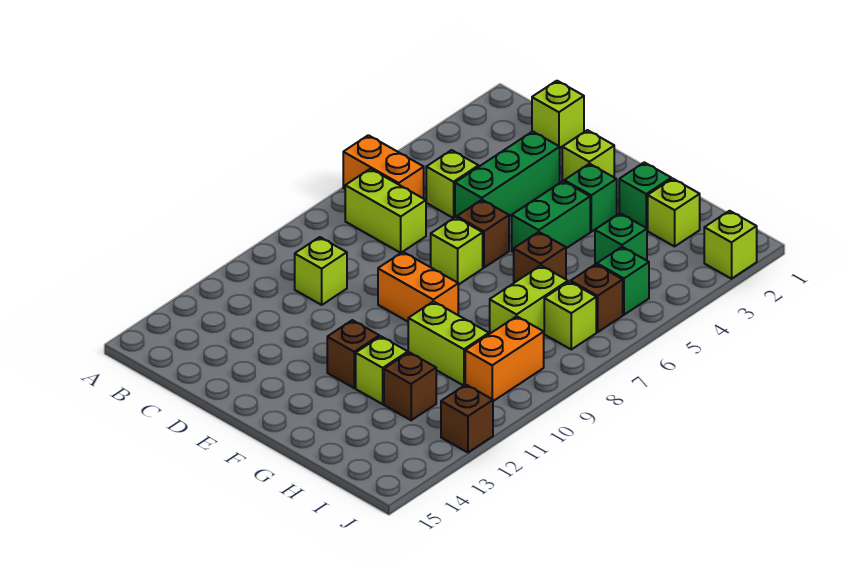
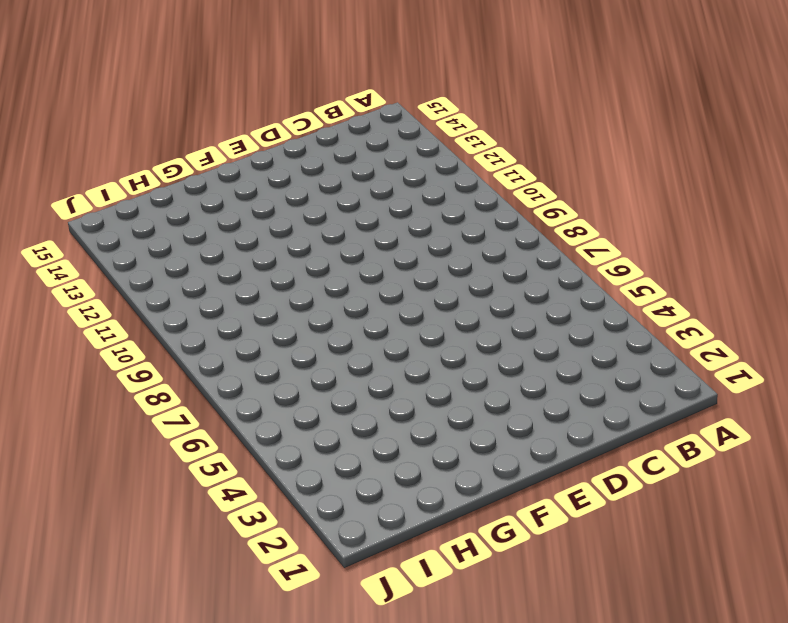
none -> orange 1x2 brick [343,135,424,199]
none -> lime 1x2 brick [345,169,426,253]
none -> lime 1x1 brick [532,81,584,148]

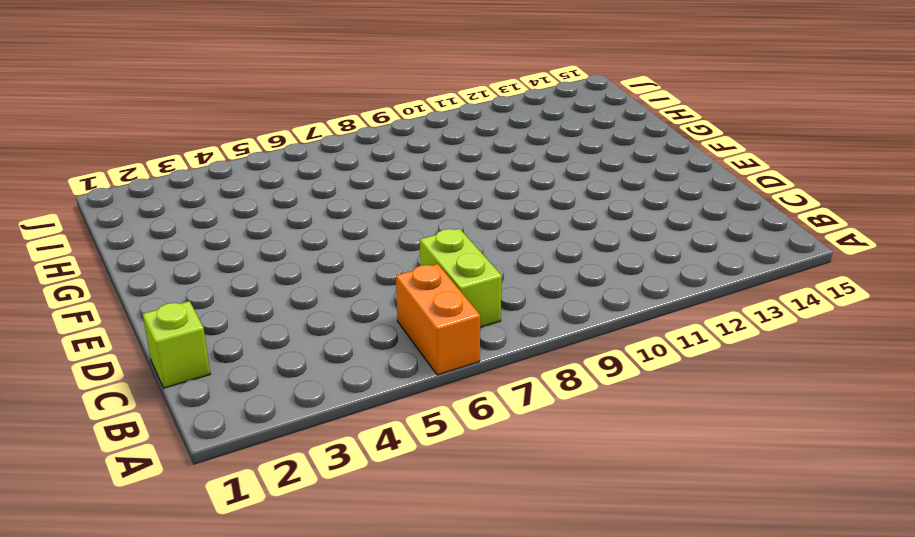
none -> lime 1x1 brick [426,150,479,218]
none -> lime 1x1 brick [295,237,347,305]
none -> green 1x3 brick [455,131,560,217]

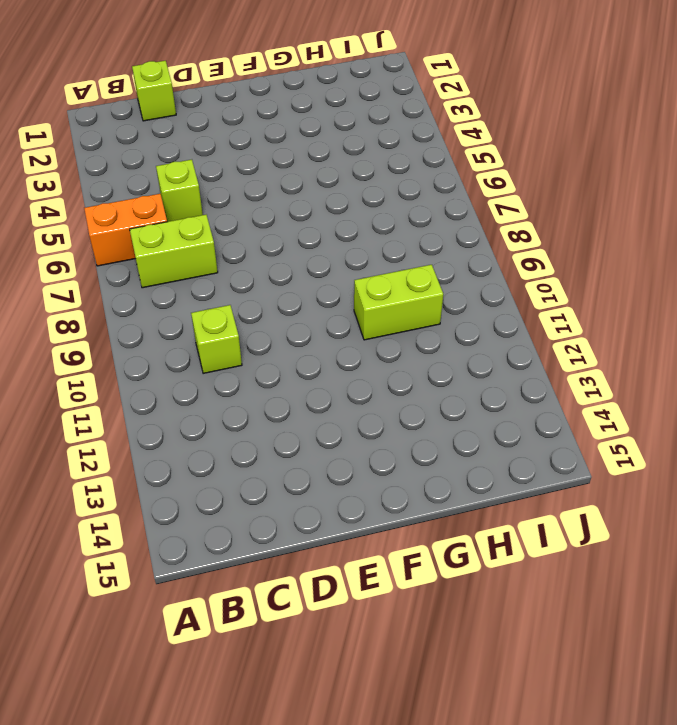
none -> green 1x3 brick [455,131,560,217]
none -> lime 1x1 brick [562,130,614,181]
none -> brown 1x1 brick [457,200,509,268]

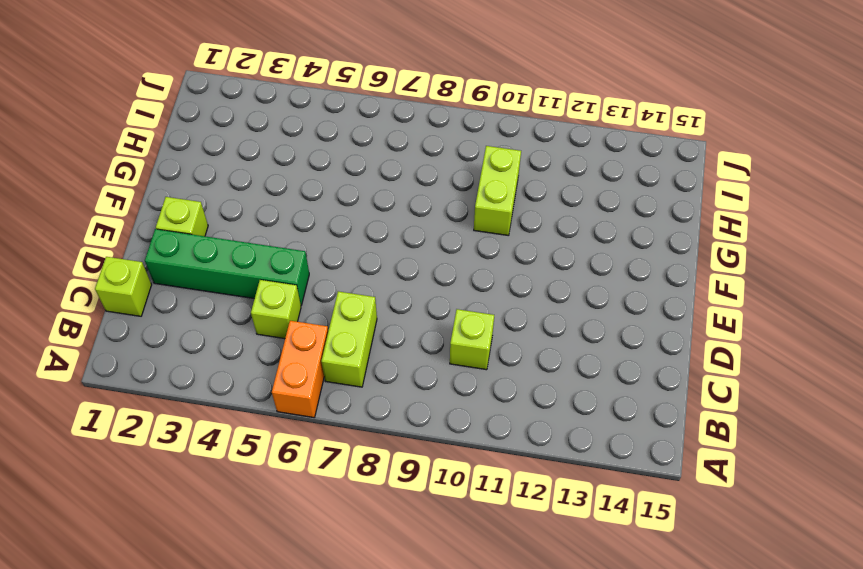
green 1x4 brick [145,229,309,305] -> green 1x3 brick [455,131,560,217]
none -> brown 1x1 brick [457,200,509,268]
none -> lime 1x1 brick [431,217,483,285]
none -> orange 1x2 brick [378,252,458,322]

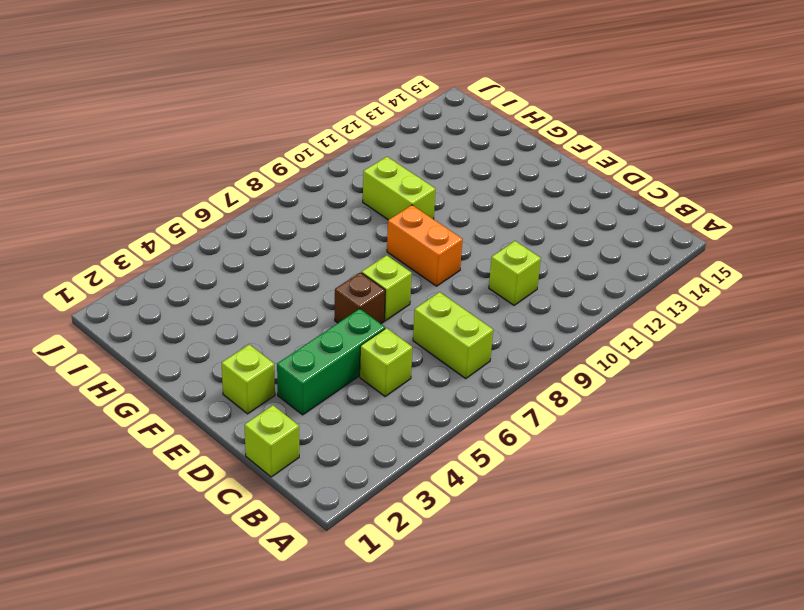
none -> orange 1x2 brick [343,135,424,199]
none -> green 1x1 brick [564,164,617,232]
none -> green 1x2 brick [512,181,590,252]

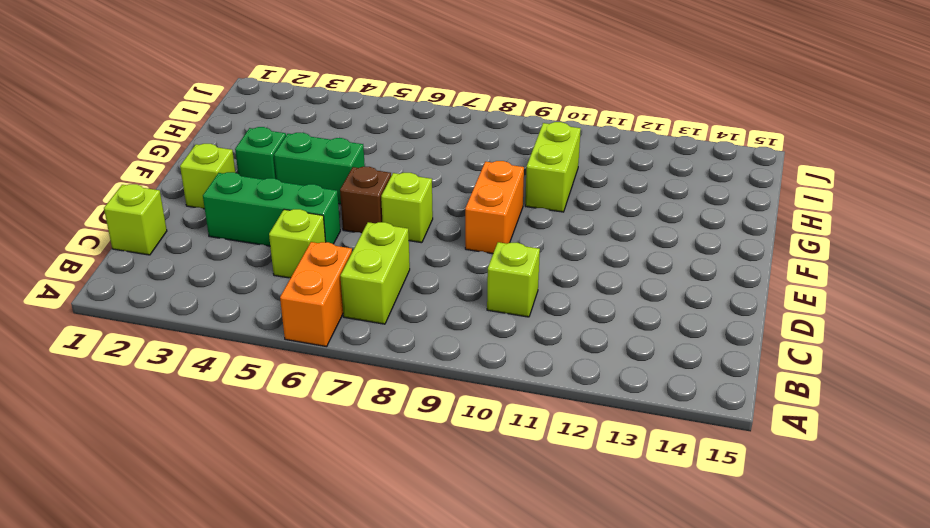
none -> brown 1x1 brick [327,320,379,388]
none -> green 1x1 brick [619,162,671,230]
none -> brown 1x1 brick [514,232,566,283]

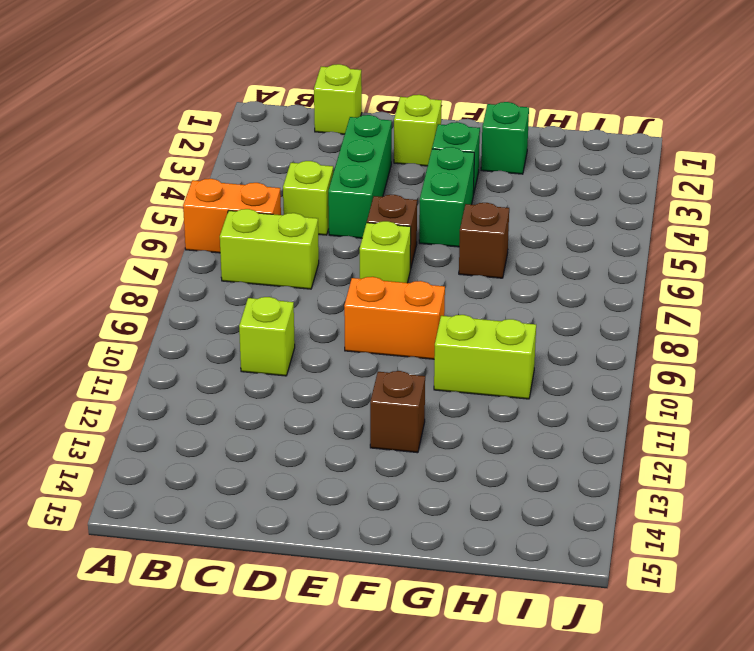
none -> lime 1x1 brick [356,336,408,404]
none -> lime 1x1 brick [648,179,700,246]
none -> green 1x1 brick [595,213,647,264]

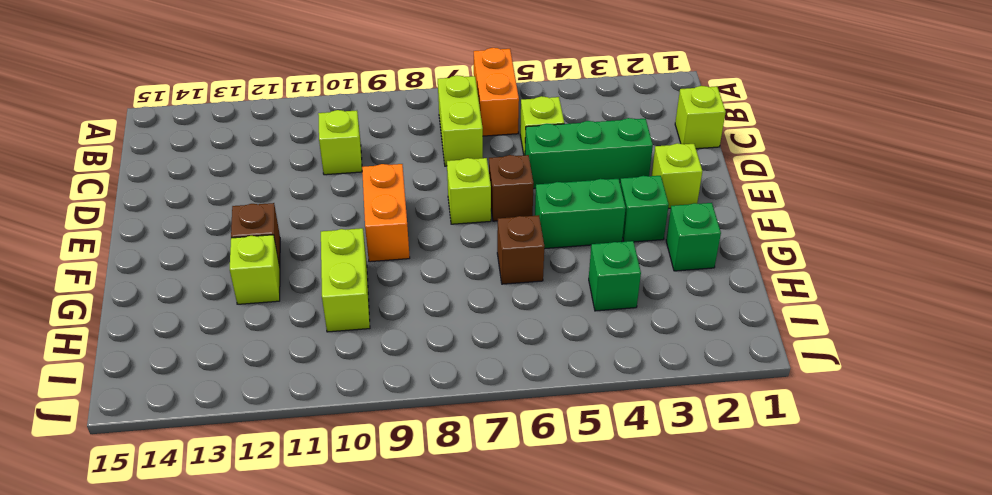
none -> lime 1x1 brick [648,179,700,246]
none -> lime 1x2 brick [490,266,568,333]
none -> brown 1x1 brick [384,352,436,420]

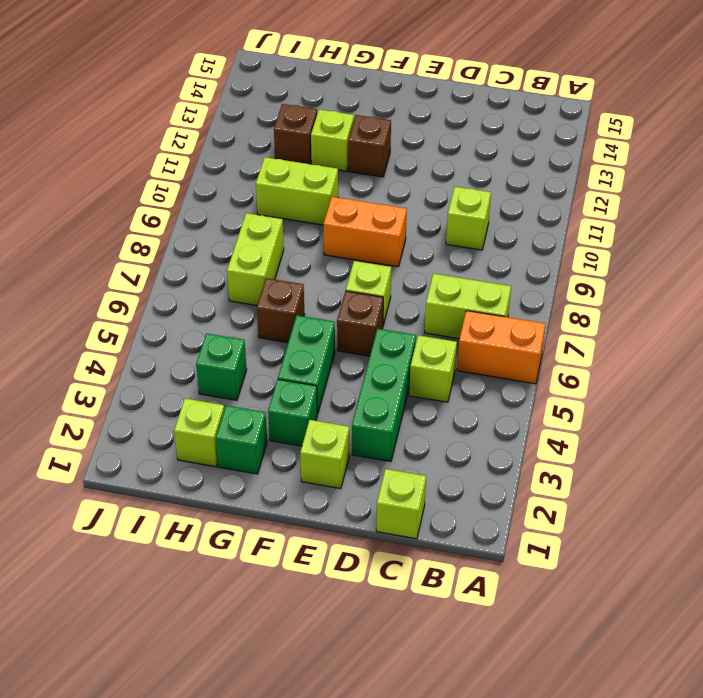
none -> green 1x1 brick [597,247,649,315]
none -> brown 1x1 brick [571,264,623,332]
none -> lime 1x1 brick [544,282,596,349]

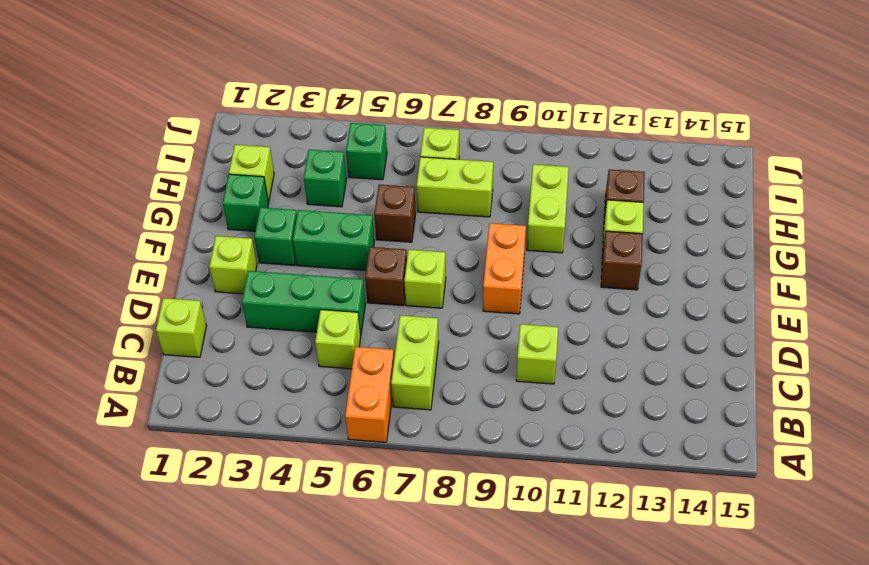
none -> brown 1x1 brick [571,264,623,332]
none -> orange 1x2 brick [465,316,544,401]
none -> lime 1x1 brick [704,211,757,279]

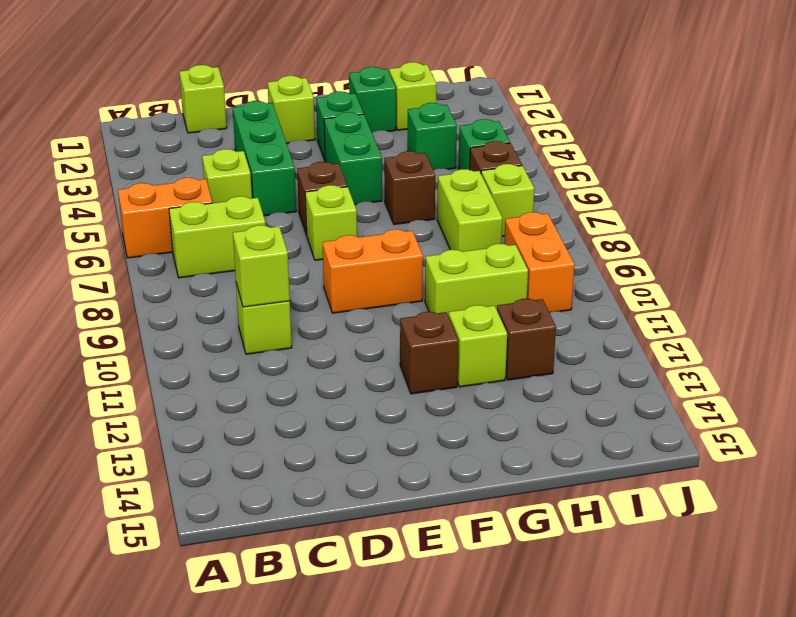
lime 1x1 brick [233,225,290,307] -> lime 1x1 brick moved to [704,211,757,279]
none -> brown 1x1 brick [441,385,493,452]

